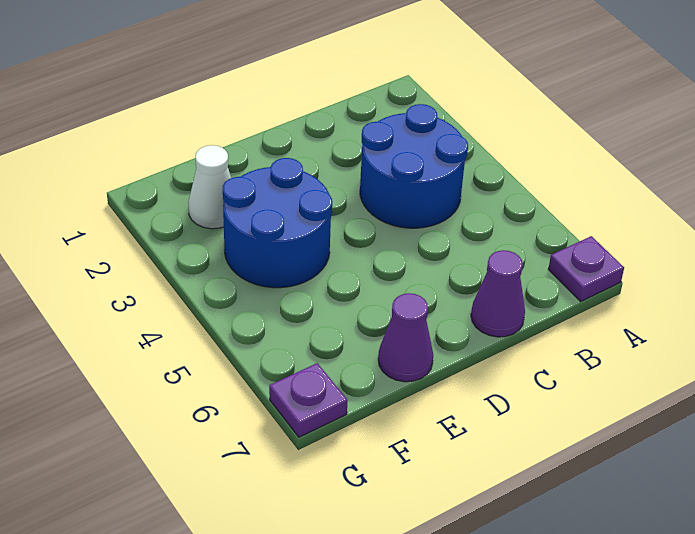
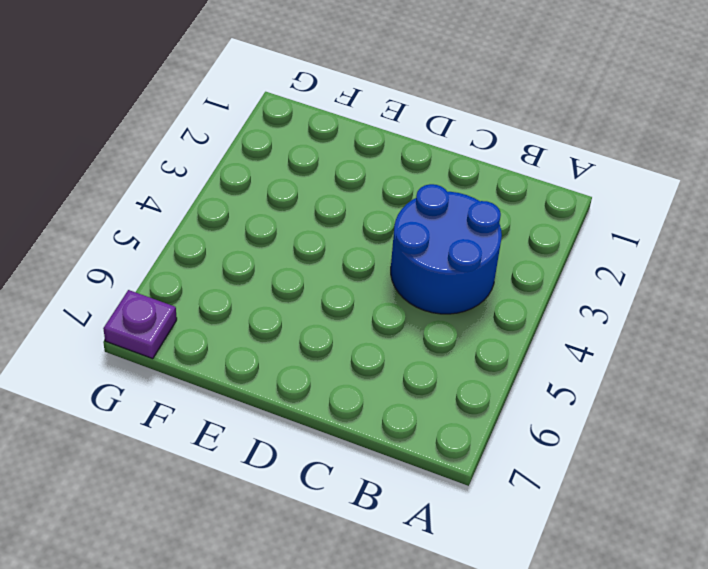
none -> purple 1x1 plate [548,236,624,301]
none -> purple 1x1 cone [471,250,525,337]

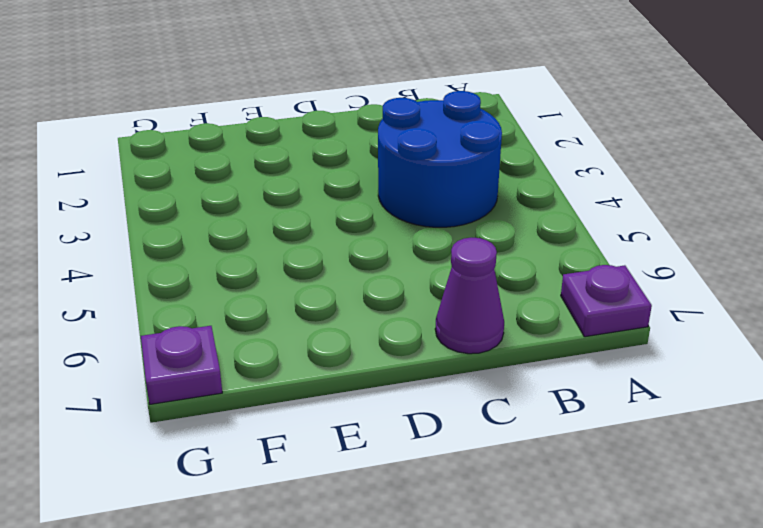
none -> blue 2x2 round brick [223,158,332,288]
none -> purple 1x1 cone [378,293,433,382]

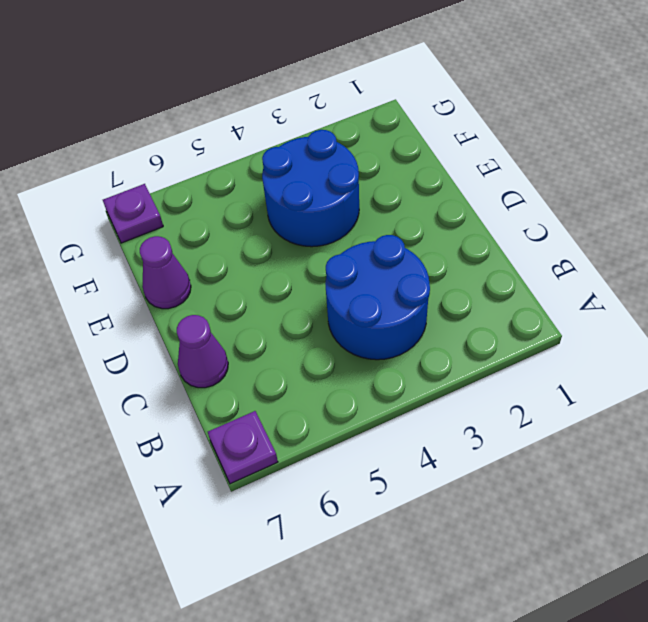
none -> white 1x1 cone [188,145,231,229]

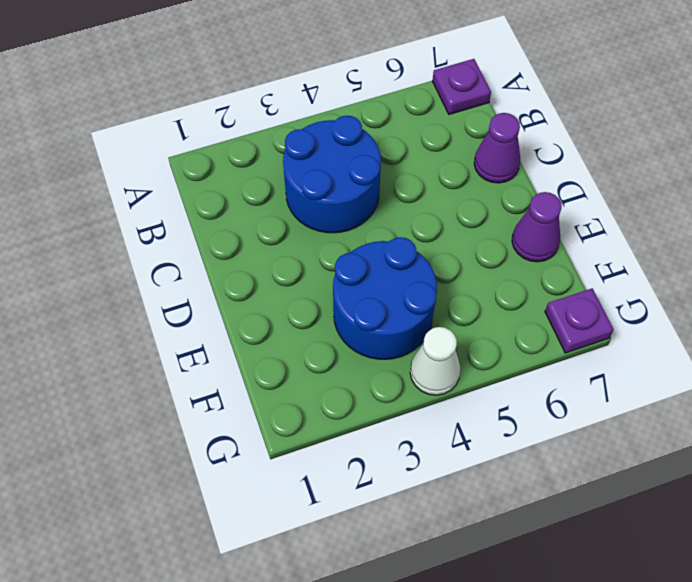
white 1x1 cone [410,327,461,395] -> white 1x1 cone moved to [188,145,231,229]

